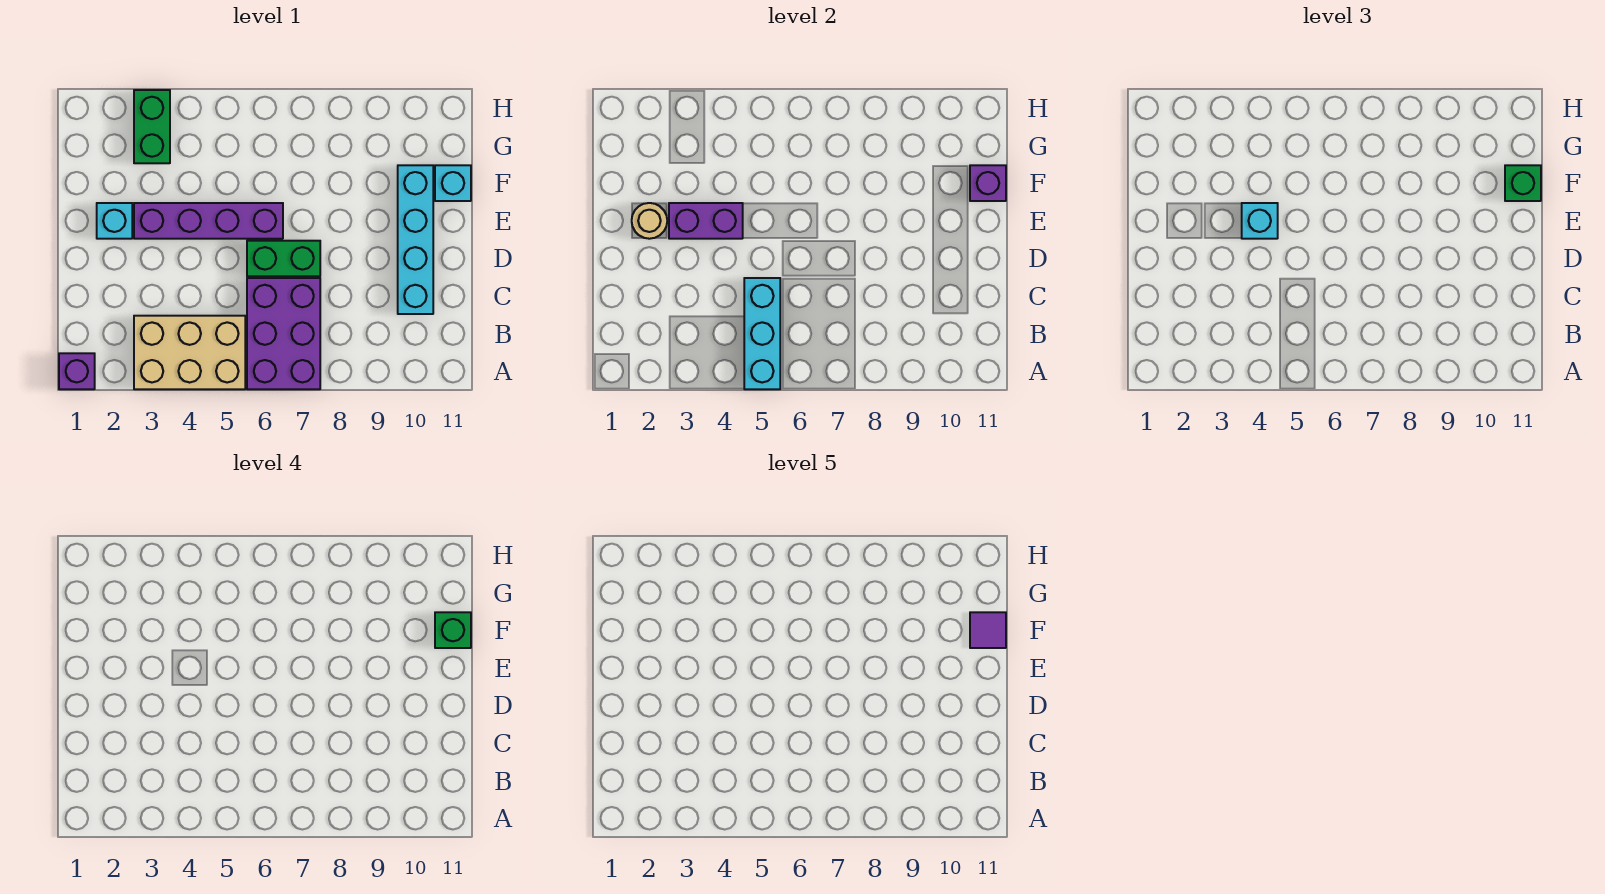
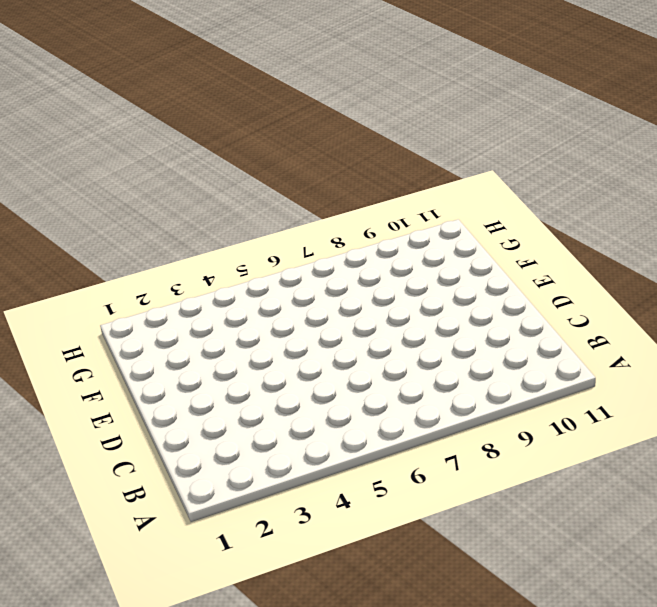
none -> purple 1x1 brick [59,353,95,389]
none -> tan 2x3 brick [134,316,245,389]
none -> purple 2x3 brick [247,278,320,389]

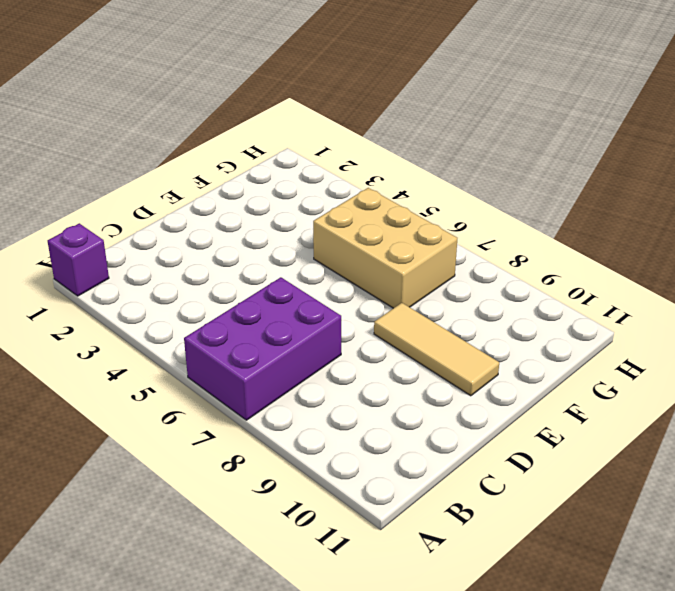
tan 1x3 tile [374,303,499,396] -> cyan 1x4 brick [398,165,433,314]
tan 2x3 brick [313,188,457,308] -> tan 2x3 brick moved to [134,316,245,389]
none -> green 1x2 brick [247,241,320,276]
none -> cyan 1x1 brick [97,203,132,239]
none -> purple 1x4 brick [134,203,283,239]

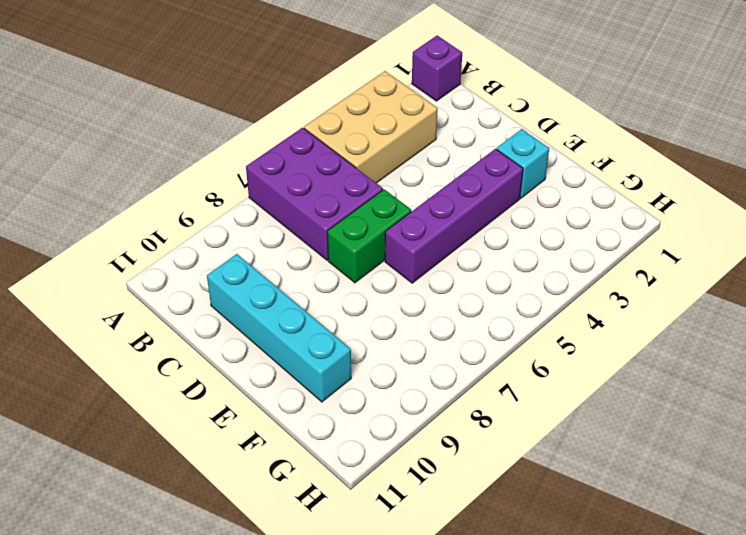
none -> cyan 1x1 brick [435,165,471,201]
none -> green 1x2 brick [134,90,170,163]
none -> cyan 1x3 brick [744,278,780,389]

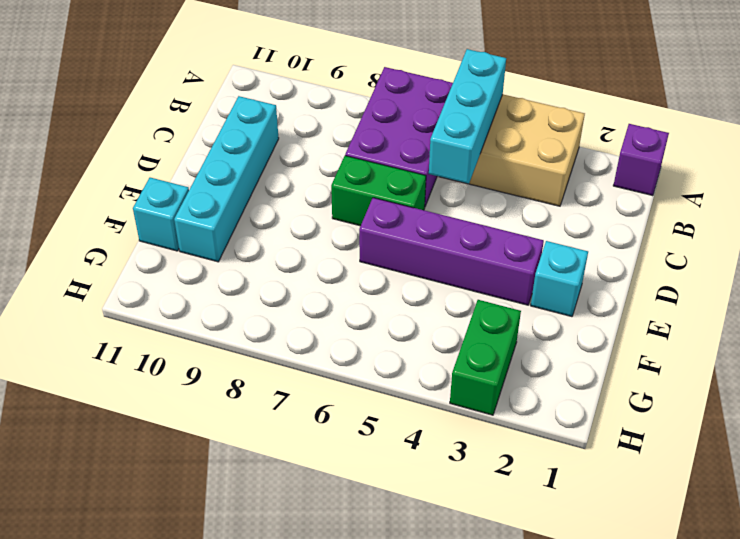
none -> tan 1x1 round brick [632,203,667,239]
none -> purple 1x2 brick [669,203,743,239]
none -> purple 1x1 brick [970,165,1006,201]

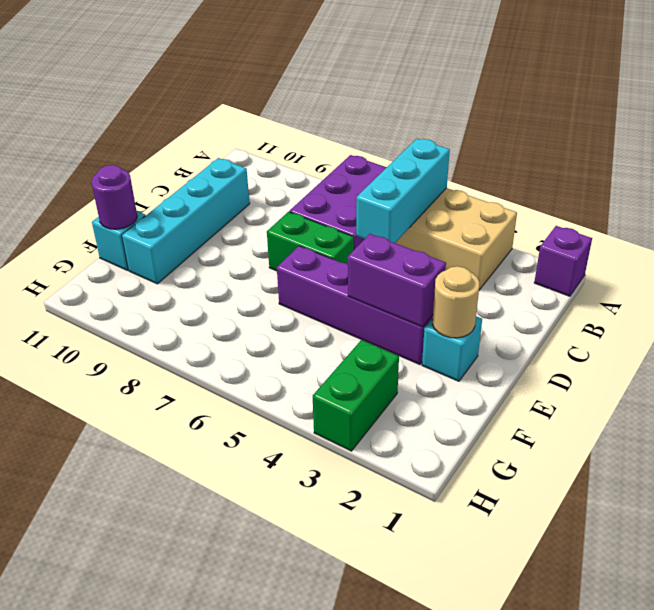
purple 1x1 round brick [91,165,137,229] -> purple 1x1 brick [970,165,1006,201]
none -> cyan 1x1 brick [1242,203,1278,239]
none -> green 1x1 brick [1505,165,1541,201]
none -> green 1x1 brick [435,612,471,648]

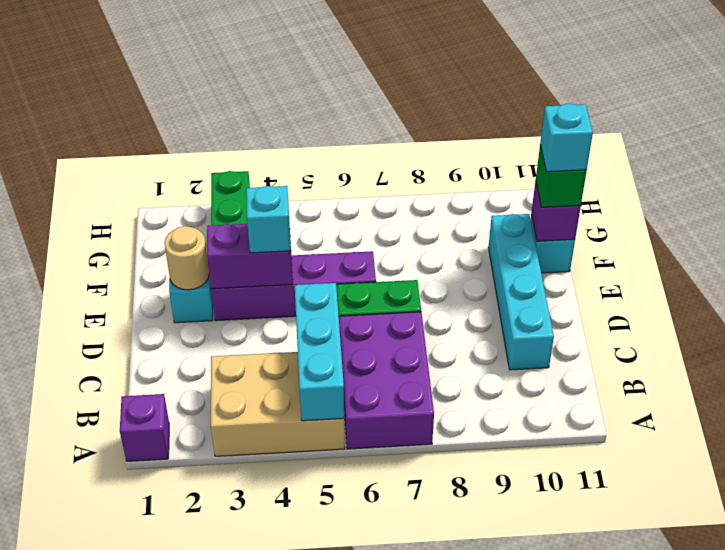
cyan 1x1 brick [540,104,593,172] -> green 1x1 brick [435,612,471,648]
none -> purple 1x1 tile [970,612,1006,648]

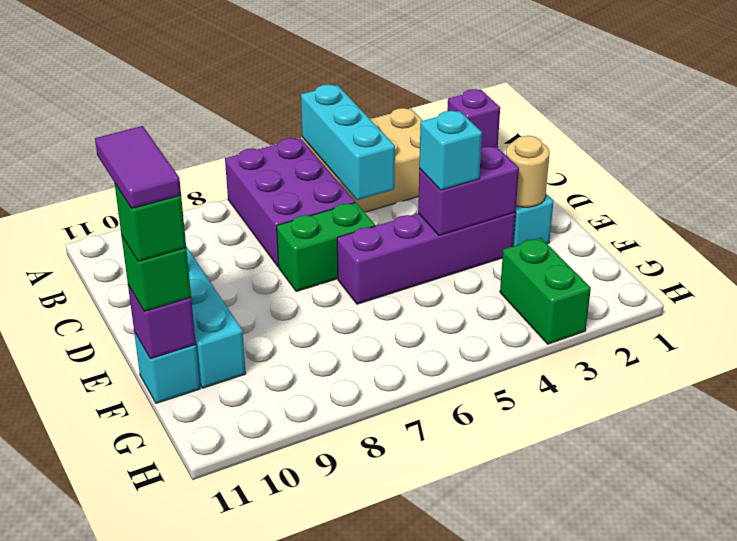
purple 1x2 tile [95,126,181,209] -> purple 1x1 tile [970,612,1006,648]

